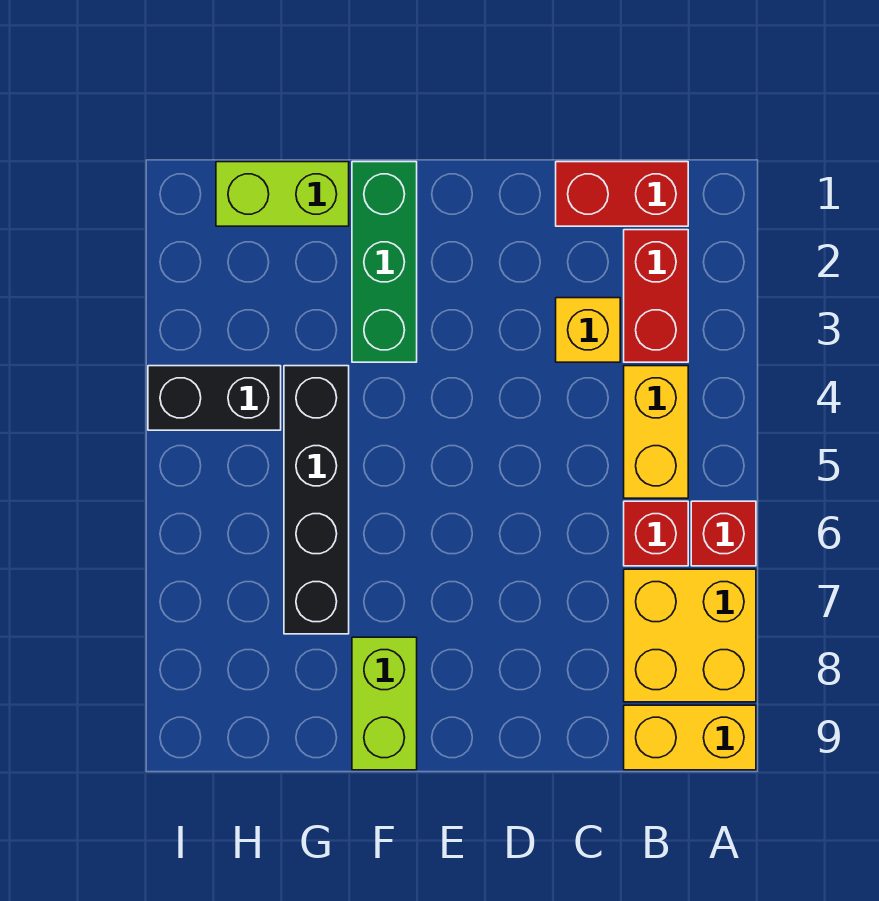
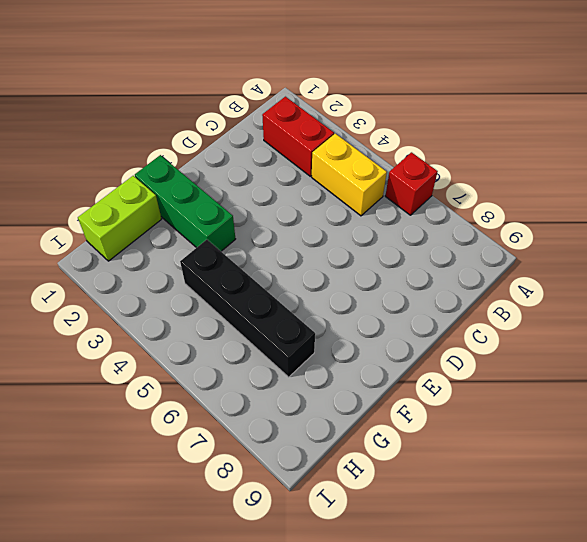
none -> yellow 2x2 brick [624,569,756,702]
none -> yellow 1x2 brick [624,705,756,770]
none -> red 1x2 brick [556,162,688,226]

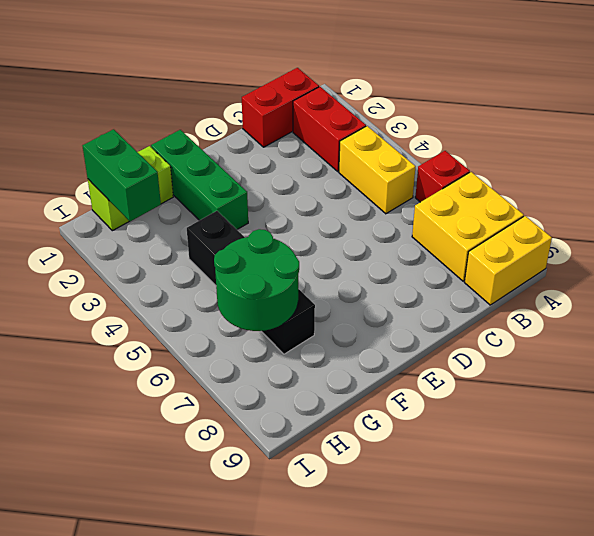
green 2x2 round brick [214,229,299,331] -> none
green 1x2 brick [82,129,161,221] -> none
none -> red 1x1 brick [624,501,688,566]
none -> yellow 1x1 brick [556,298,620,362]
none -> lime 1x2 brick [352,637,417,770]

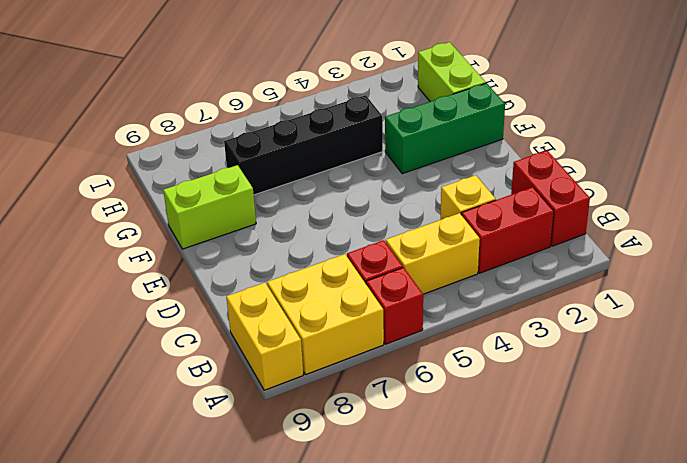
none -> black 1x2 brick [148,366,281,430]

